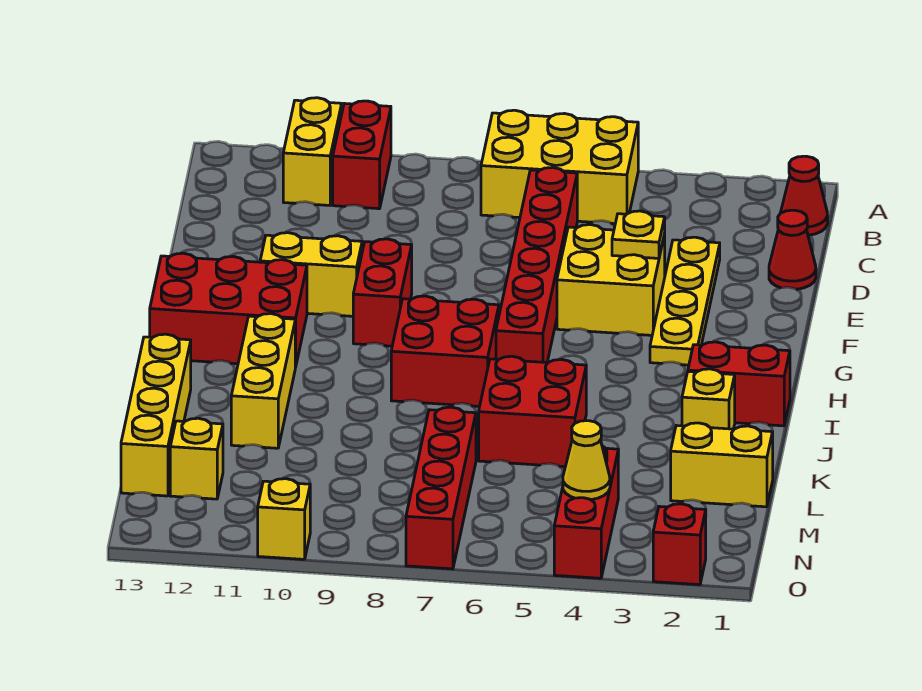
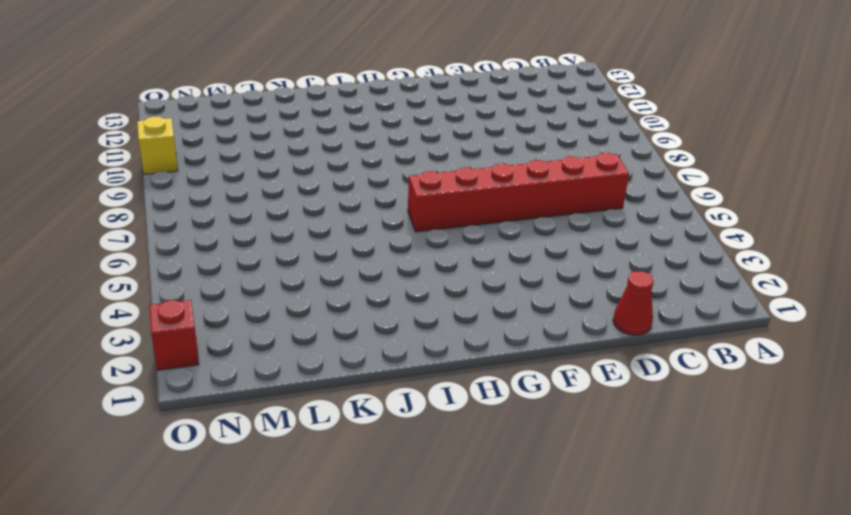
none -> yellow 2x3 brick [481,110,638,224]
none -> red 1x2 brick [333,101,391,209]
none -> yellow 1x2 brick [283,98,342,205]

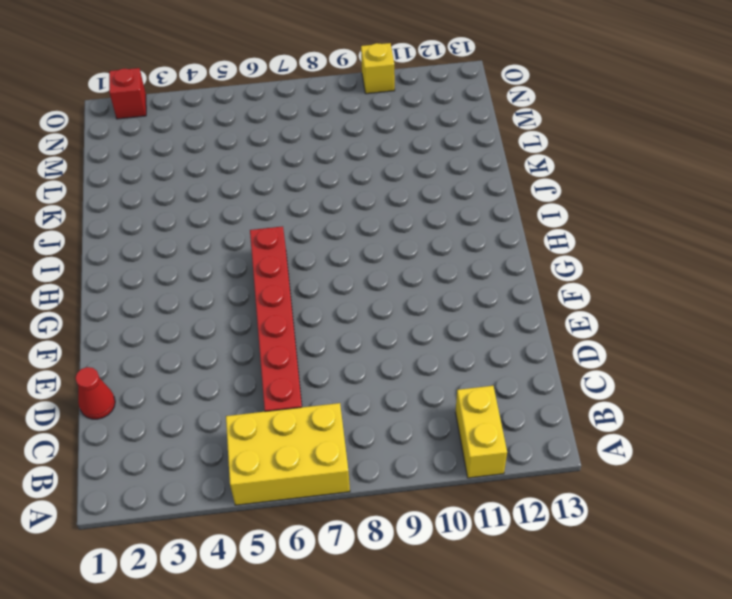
none -> red 1x2 brick [333,101,391,209]
none -> red 1x1 cone [781,156,828,235]
none -> yellow 1x4 plate [650,237,720,365]

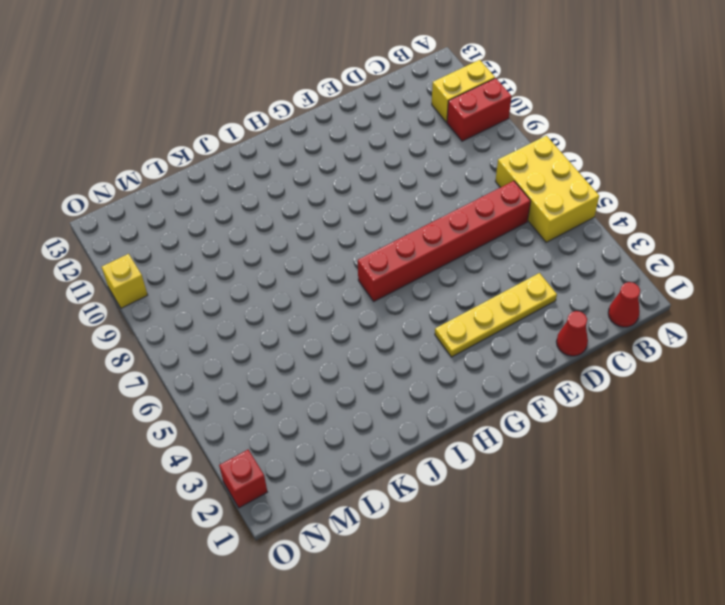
none -> yellow 2x2 brick [557,225,665,335]
none -> red 1x2 brick [353,239,412,346]
none -> yellow 1x2 brick [260,233,362,316]

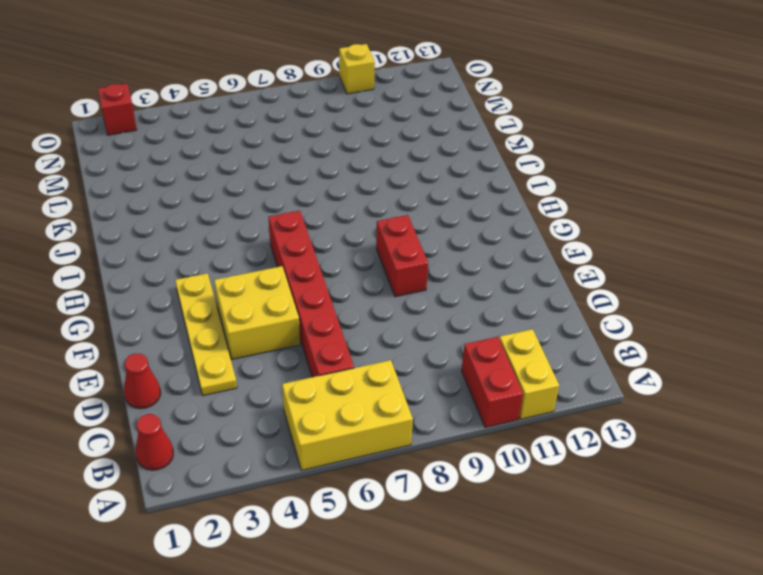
none -> yellow 1x2 brick [260,233,362,316]
none -> red 2x3 brick [150,253,307,367]
none -> red 2x2 brick [391,296,499,406]

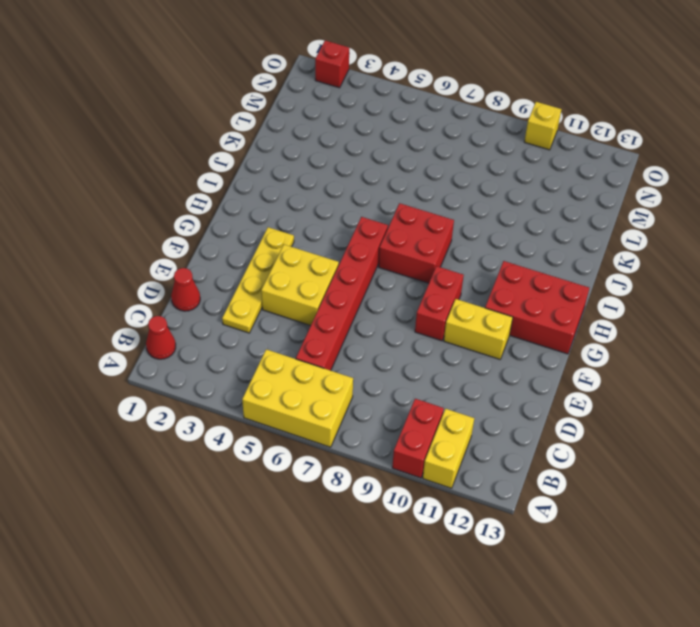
none -> red 1x2 brick [688,342,790,426]
none -> yellow 1x3 brick [231,314,295,448]
none -> yellow 1x1 brick [682,369,735,429]

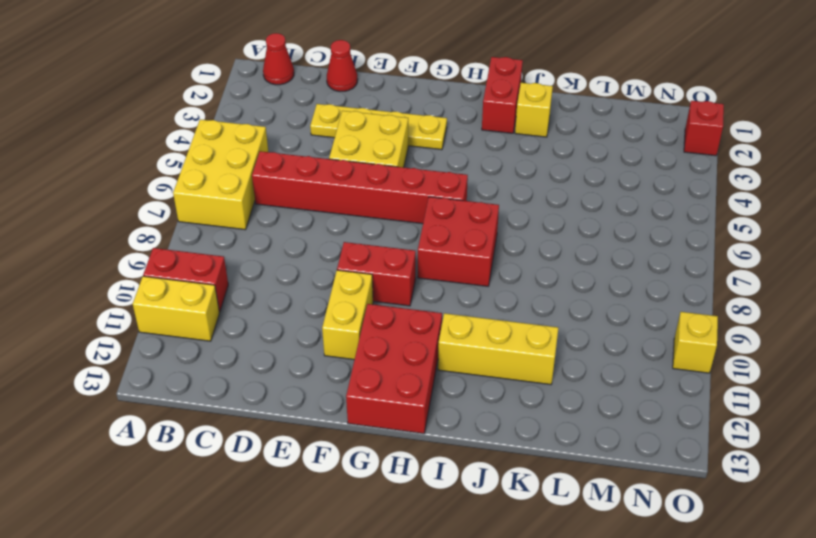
none -> red 2x2 brick [479,356,586,467]
none -> yellow 1x4 brick [121,334,191,496]
none -> yellow 1x2 brick [671,423,773,507]

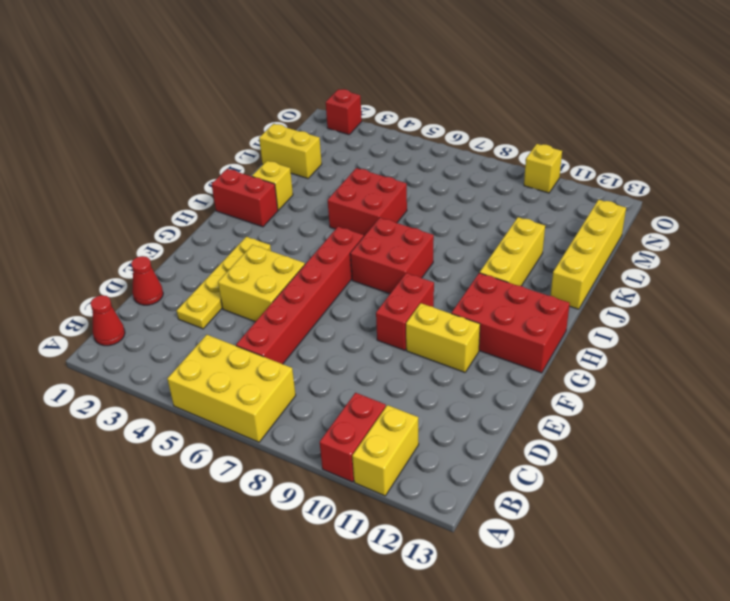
none -> red 1x4 brick [406,407,476,569]
none -> red 1x3 brick [554,446,618,578]
none -> yellow 1x1 brick [170,418,223,499]

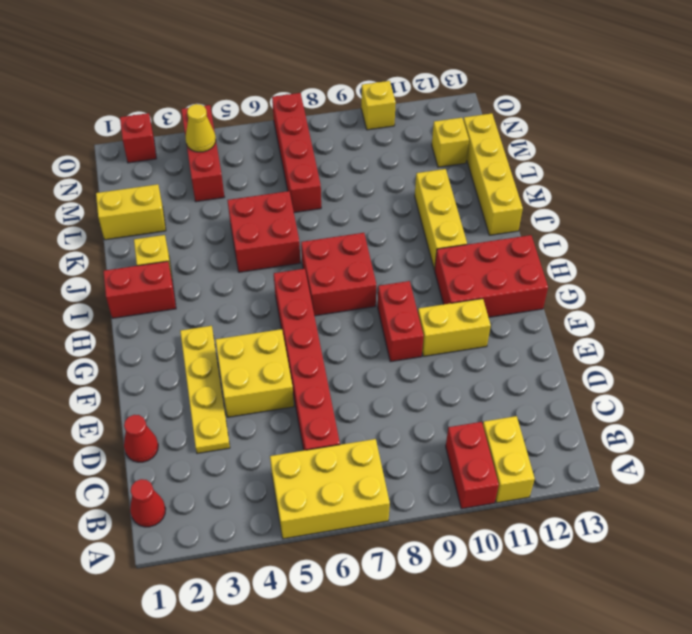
none -> yellow 1x1 plate [612,211,665,258]

